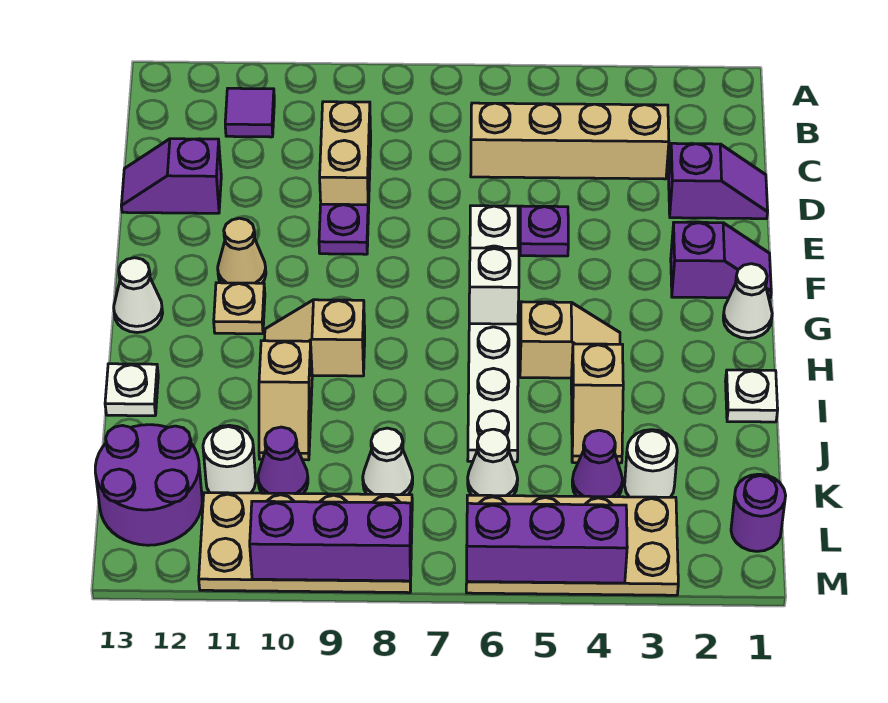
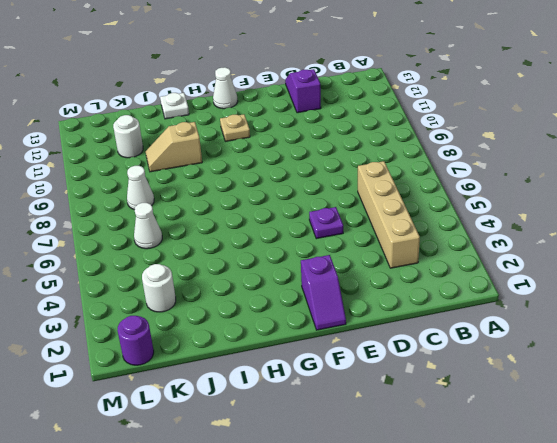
none -> purple 1x1 tile [225,88,274,137]
none -> tan 1x2 brick [320,102,371,213]
none -> purple 1x2 slope [669,143,768,219]
none -> white 1x6 plate [468,206,518,462]

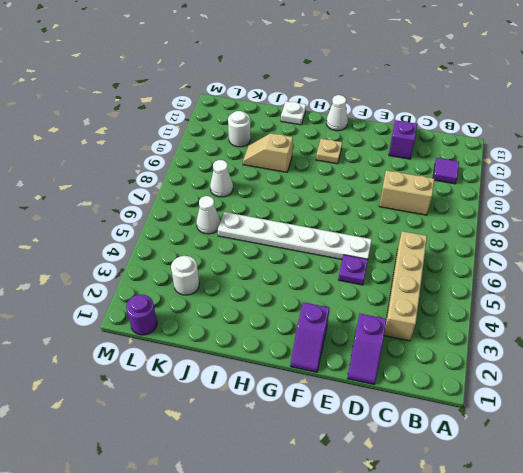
none -> purple 1x1 plate [319,204,368,254]
none -> tan 1x1 cone [218,218,266,283]
none -> white 1x1 cone [723,264,772,339]
none -> tan 1x2 slope [520,302,620,378]

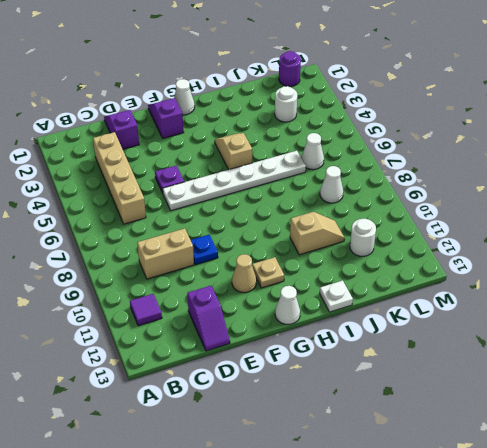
blue 1x1 plate [191,235,218,265] -> purple 1x1 plate [319,204,368,254]
none -> tan 1x2 slope [264,300,365,376]
none -> white 1x1 plate [726,370,778,422]
none -> tan 1x2 slope [571,344,623,463]
none -> purple 1x1 cone [572,430,622,497]

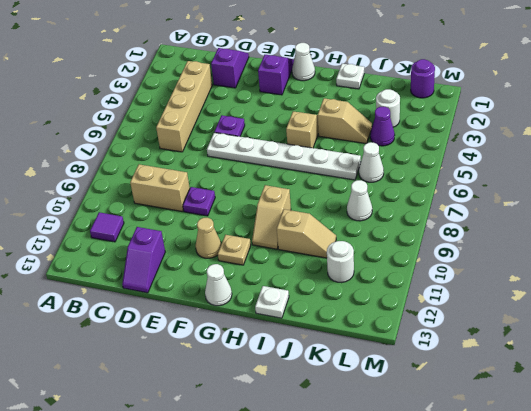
none -> purple 1x1 cone [258,427,308,494]
none -> purple 2x2 round brick [95,425,202,545]
none -> tan 2x4 plate [466,495,678,595]
none -> tan 2x4 plate [199,493,412,593]

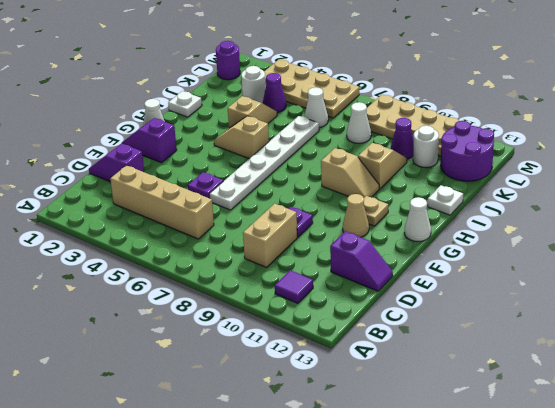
none -> white 1x1 brick [469,248,519,324]
none -> purple 1x3 brick [467,503,627,583]
none -> purple 1x3 brick [250,501,411,581]

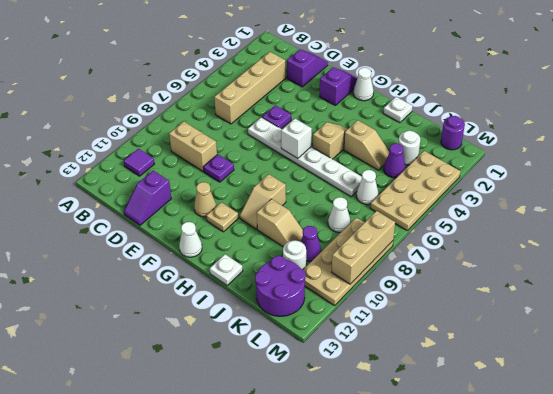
tan 1x3 brick [332,211,395,284] -> purple 1x3 brick [250,501,411,581]
none -> purple 1x3 brick [467,503,627,583]

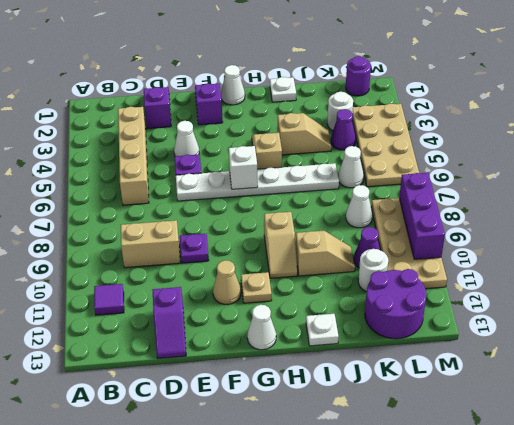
white 1x1 cone [174,121,199,156] -> none
none -> purple 1x3 brick [467,503,627,583]

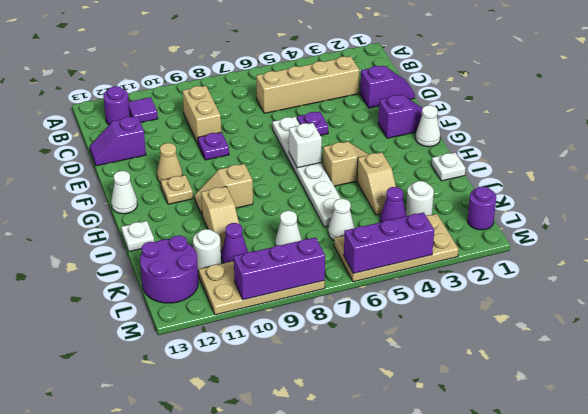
purple 1x1 round brick [103,86,130,125] -> none

